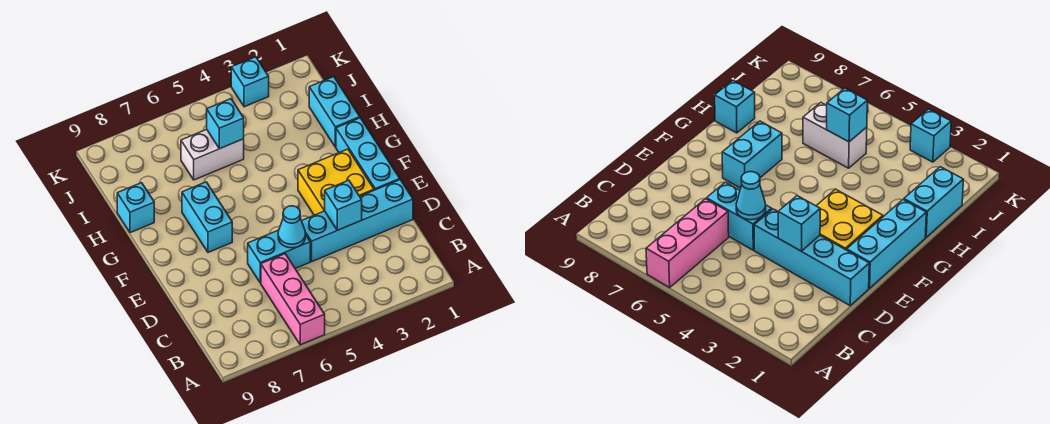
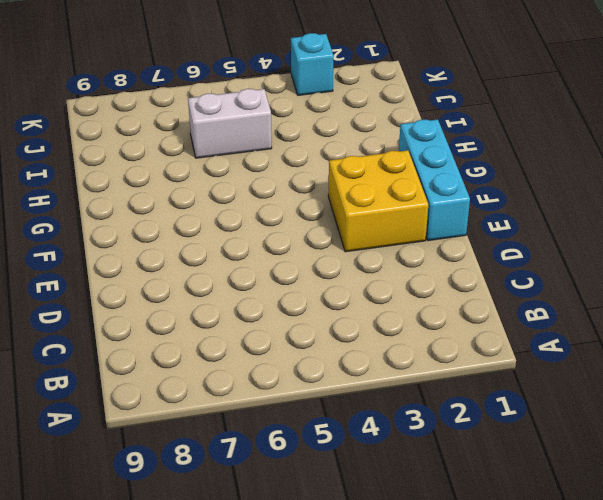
none -> pink 1x3 brick [261,254,325,345]
none -> cyan 1x4 brick [302,180,413,261]
none -> cyan 1x2 brick [248,230,310,283]

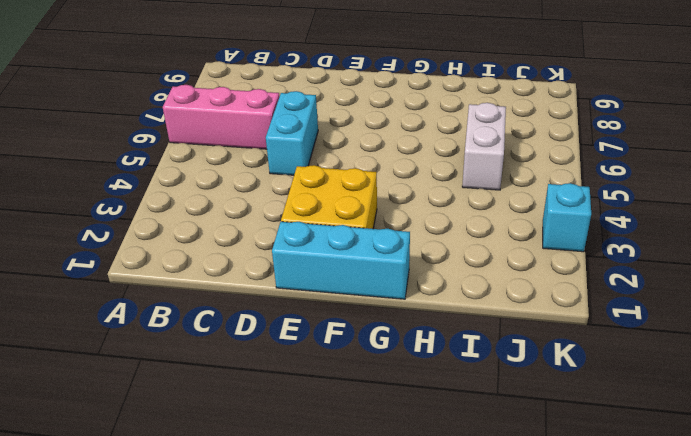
none -> cyan 1x4 brick [302,180,413,261]
none -> cyan 1x2 brick [182,182,232,252]
none -> cyan 1x2 brick [309,77,360,147]

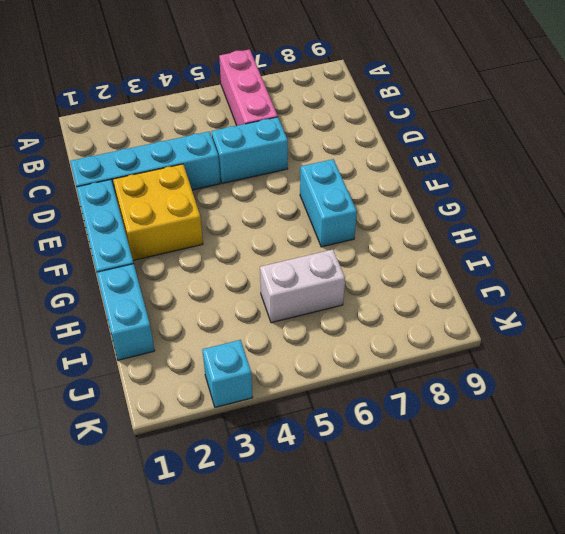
none -> cyan 1x1 brick [117,183,154,233]
none -> cyan 1x1 brick [325,180,362,230]
none -> cyan 1x1 cone [278,206,305,248]

